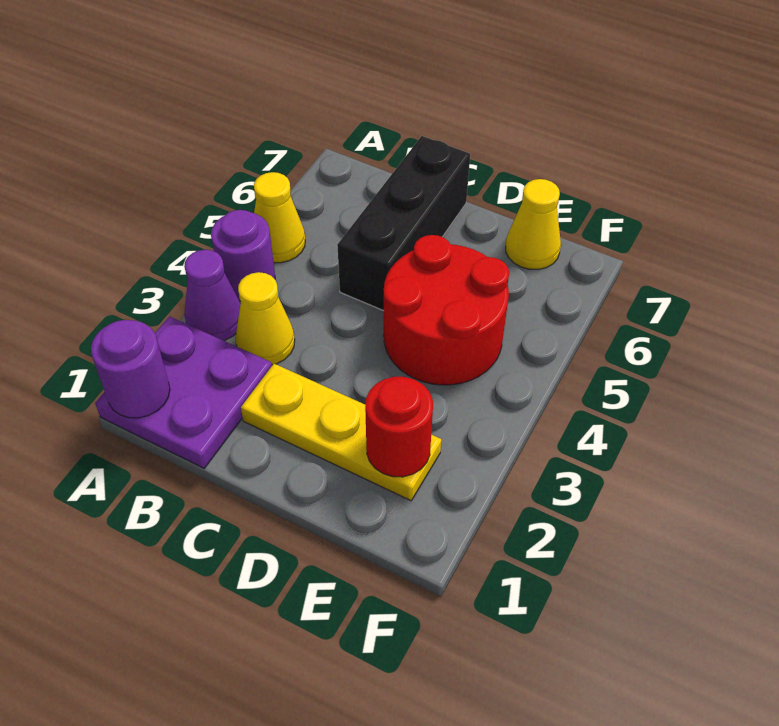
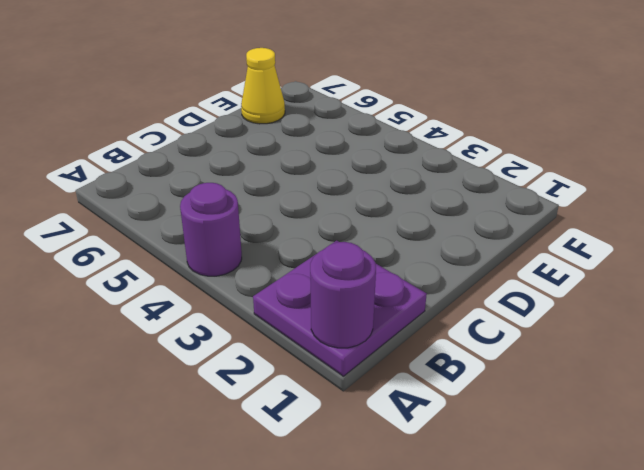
none -> purple 1x1 cone [184,250,241,341]
none -> yellow 1x1 cone [254,172,305,263]

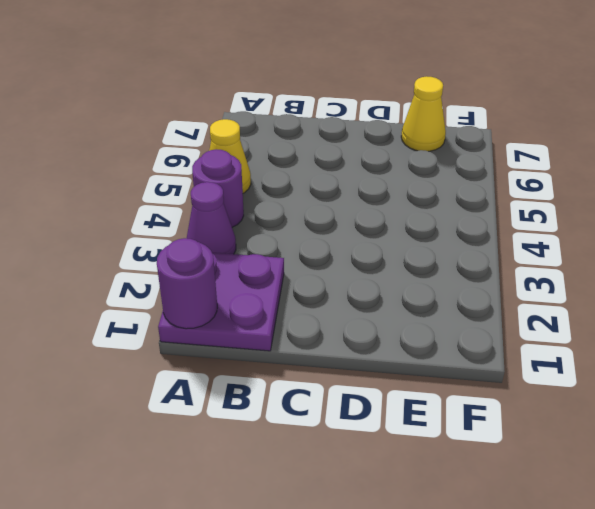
none -> yellow 1x1 cone [235,272,295,365]
none -> yellow 1x3 plate [241,364,441,501]

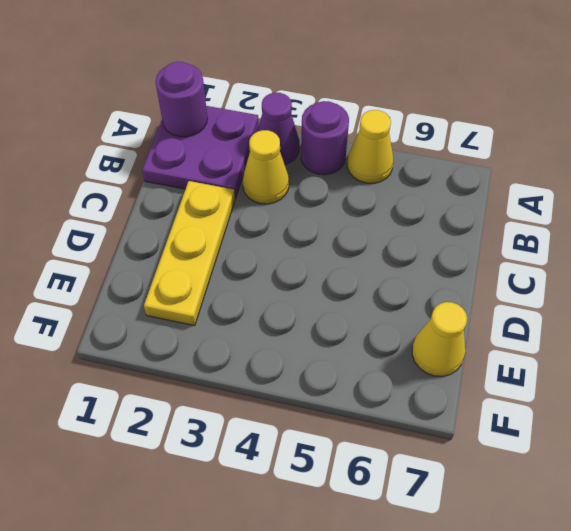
none -> black 1x3 brick [337,136,470,311]
none -> red 2x2 round brick [384,235,509,385]

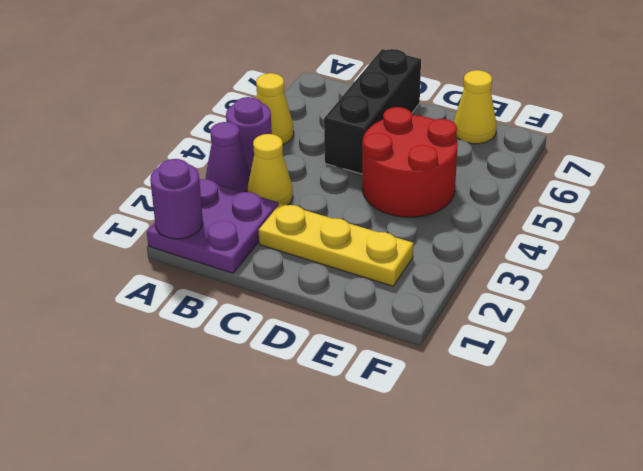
none -> red 1x1 round brick [365,377,433,477]

